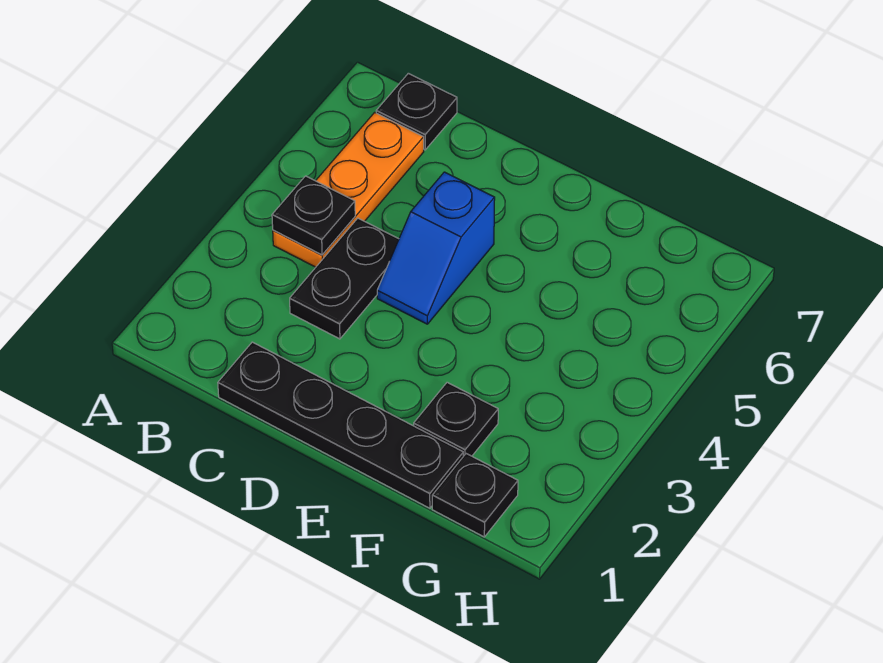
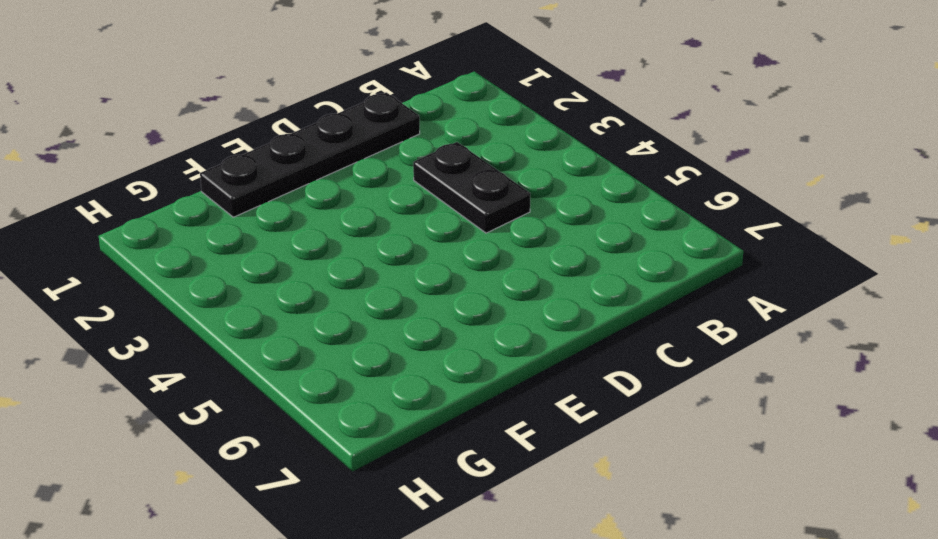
none -> orange 1x3 plate [273,112,424,267]
none -> black 1x1 plate [376,73,457,150]

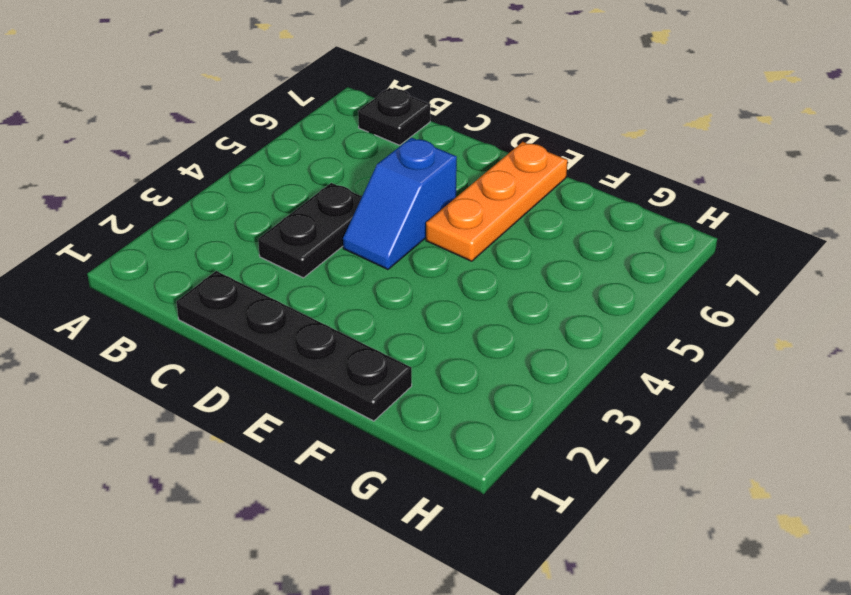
orange 1x3 plate [426,142,568,261] -> orange 1x3 plate moved to [273,112,424,267]
none -> black 1x1 plate [414,382,498,456]
none -> black 1x1 plate [432,454,518,537]

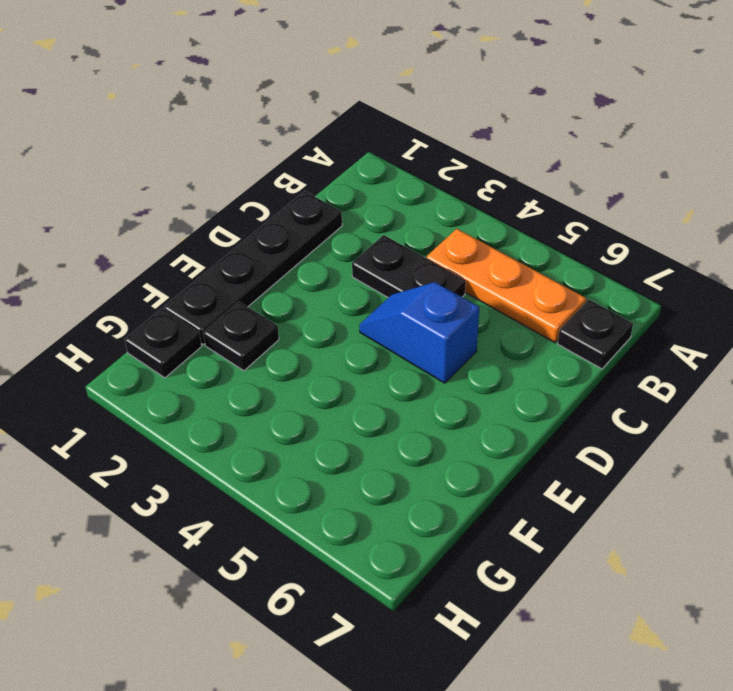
none -> black 1x1 plate [272,176,355,255]

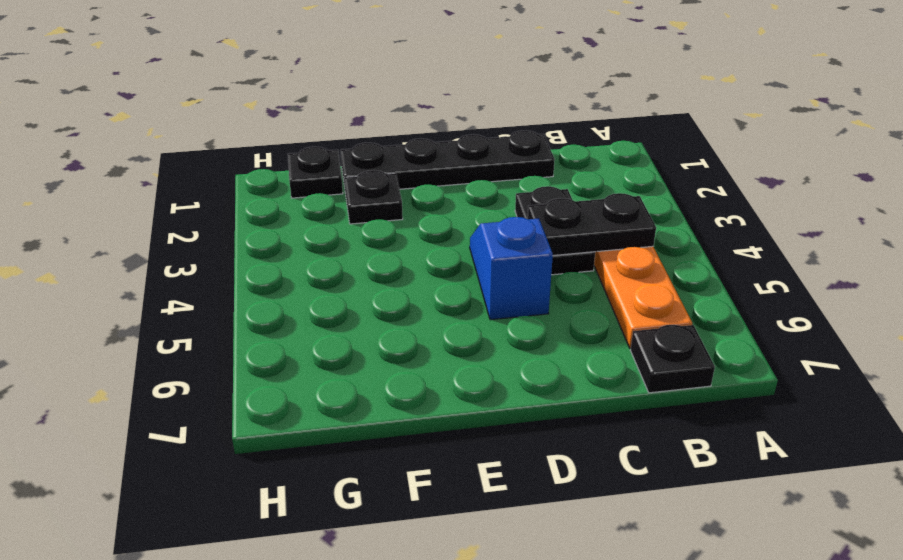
black 1x2 plate [528,193,656,256] -> black 1x1 plate [272,176,355,255]

